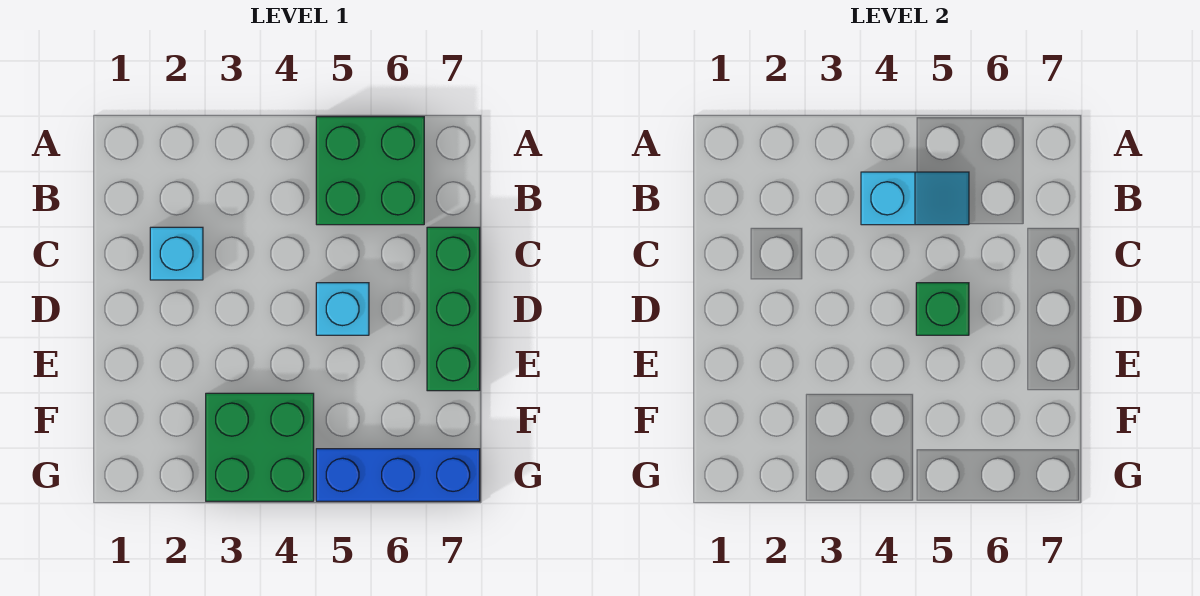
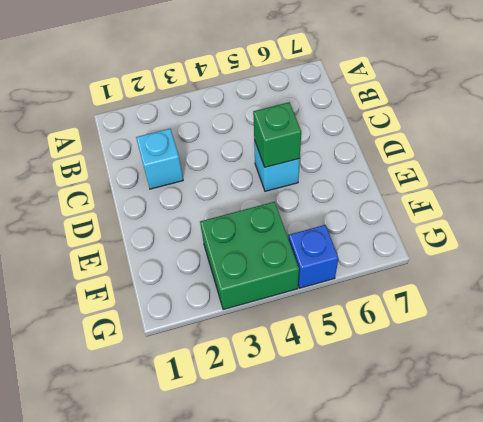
blue 1x1 brick [289,225,339,288] -> blue 1x3 brick [316,449,480,501]
none -> green 2x2 brick [316,117,424,225]
none -> green 1x3 brick [427,227,480,391]

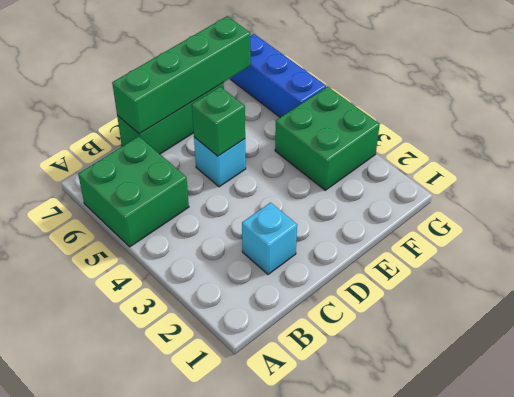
green 1x4 brick [112,16,251,134] -> none
none -> cyan 1x2 slope [861,172,969,225]

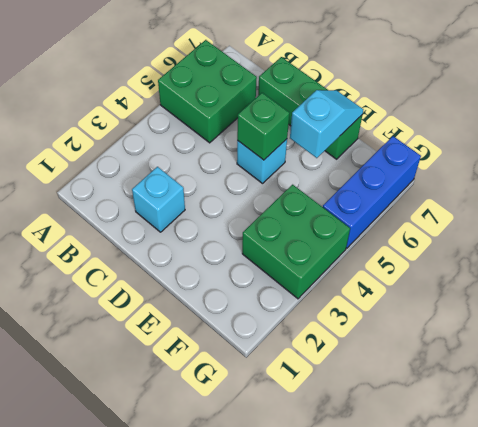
cyan 1x2 slope [290,90,364,158] -> cyan 1x2 slope moved to [861,172,969,225]

